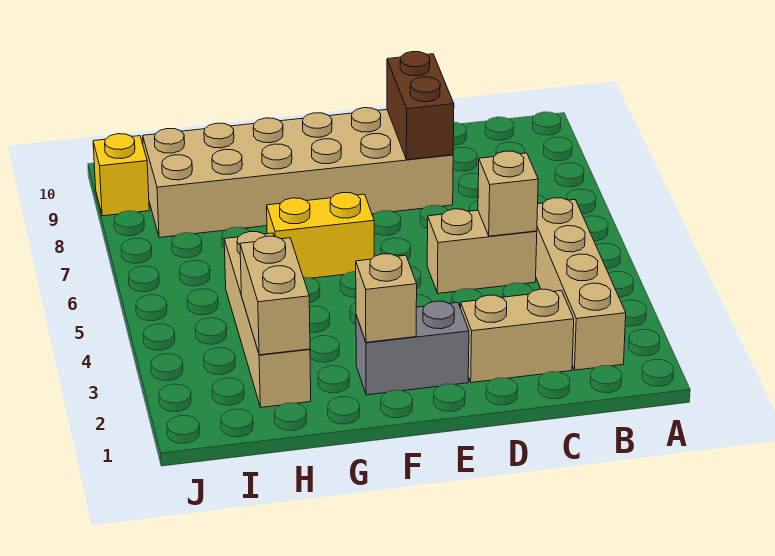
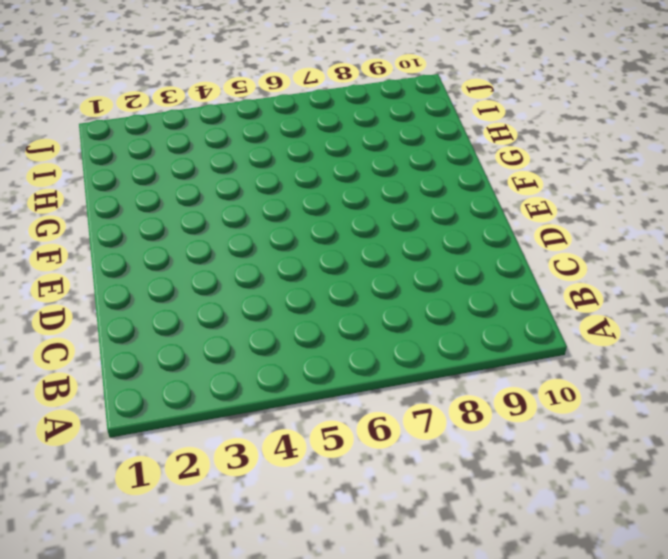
none -> tan 1x4 brick [536,198,626,370]
none -> tan 1x2 brick [461,289,574,383]
none -> tan 1x2 brick [427,209,537,293]

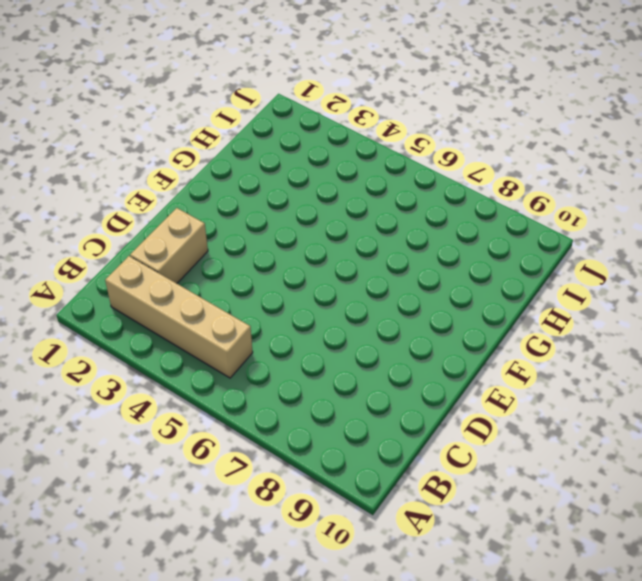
none -> tan 1x2 brick [427,209,537,293]
none -> tan 2x6 brick [143,108,453,238]
none -> grey 1x2 brick [356,301,469,395]

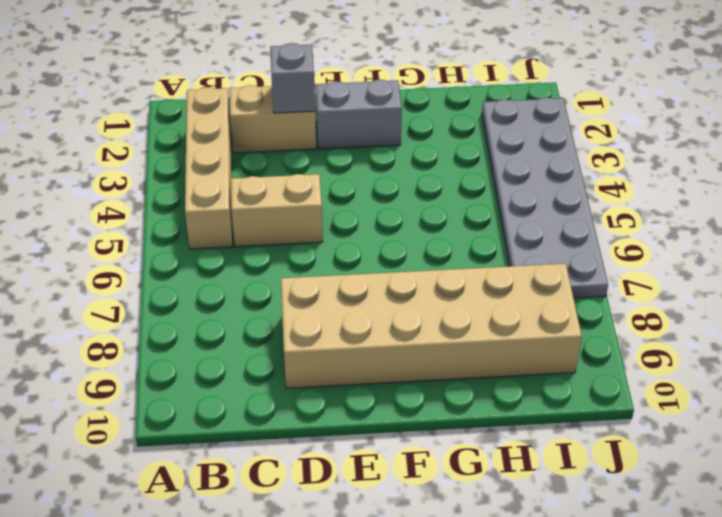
grey 1x1 brick [270,43,315,113] -> none
grey 2x6 plate [482,97,608,298] -> none
none -> yellow 1x2 brick [267,193,374,278]
none -> tan 1x4 brick [224,232,311,407]
none -> yellow 1x1 brick [93,134,149,216]

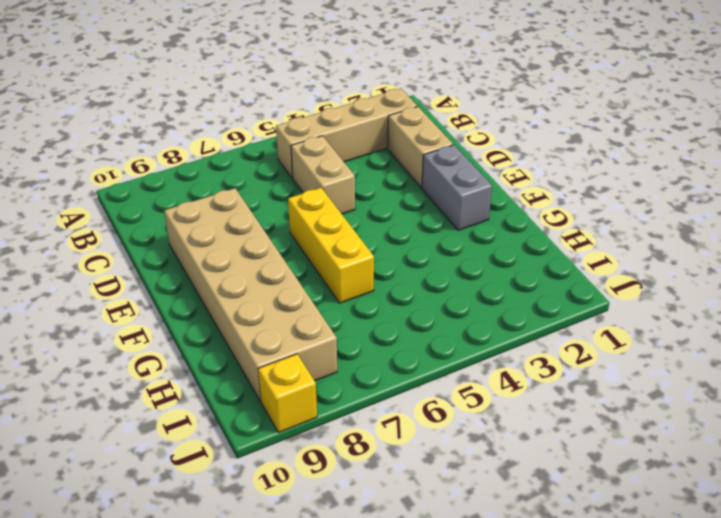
yellow 1x3 brick [288,188,374,303] -> yellow 1x2 brick [267,193,374,278]
none -> tan 1x4 brick [224,232,311,407]
none -> tan 1x1 brick [478,151,538,236]
none -> brown 1x2 brick [387,52,454,160]

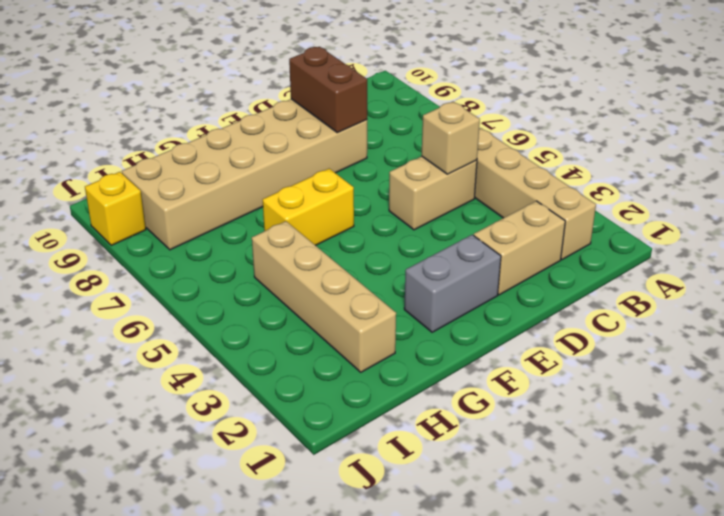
none -> tan 1x1 brick [356,254,417,342]
none -> tan 1x2 brick [240,236,310,355]

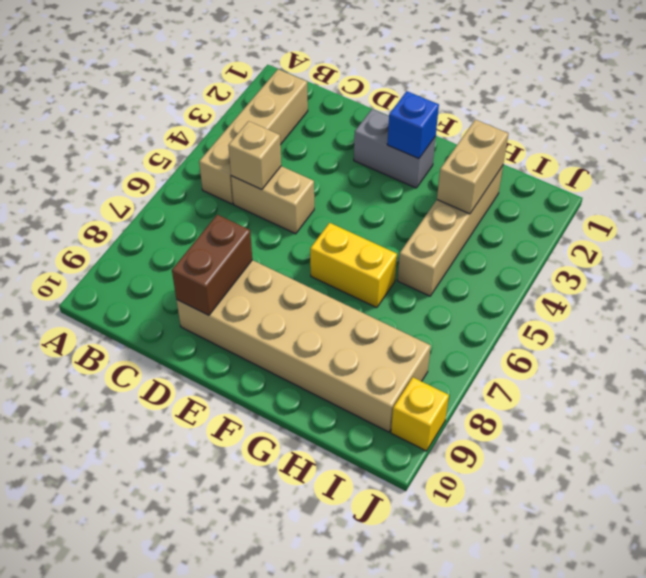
blue 1x1 brick [387,91,439,159] -> tan 1x1 brick [356,254,417,342]
none -> tan 1x2 brick [461,289,574,383]

